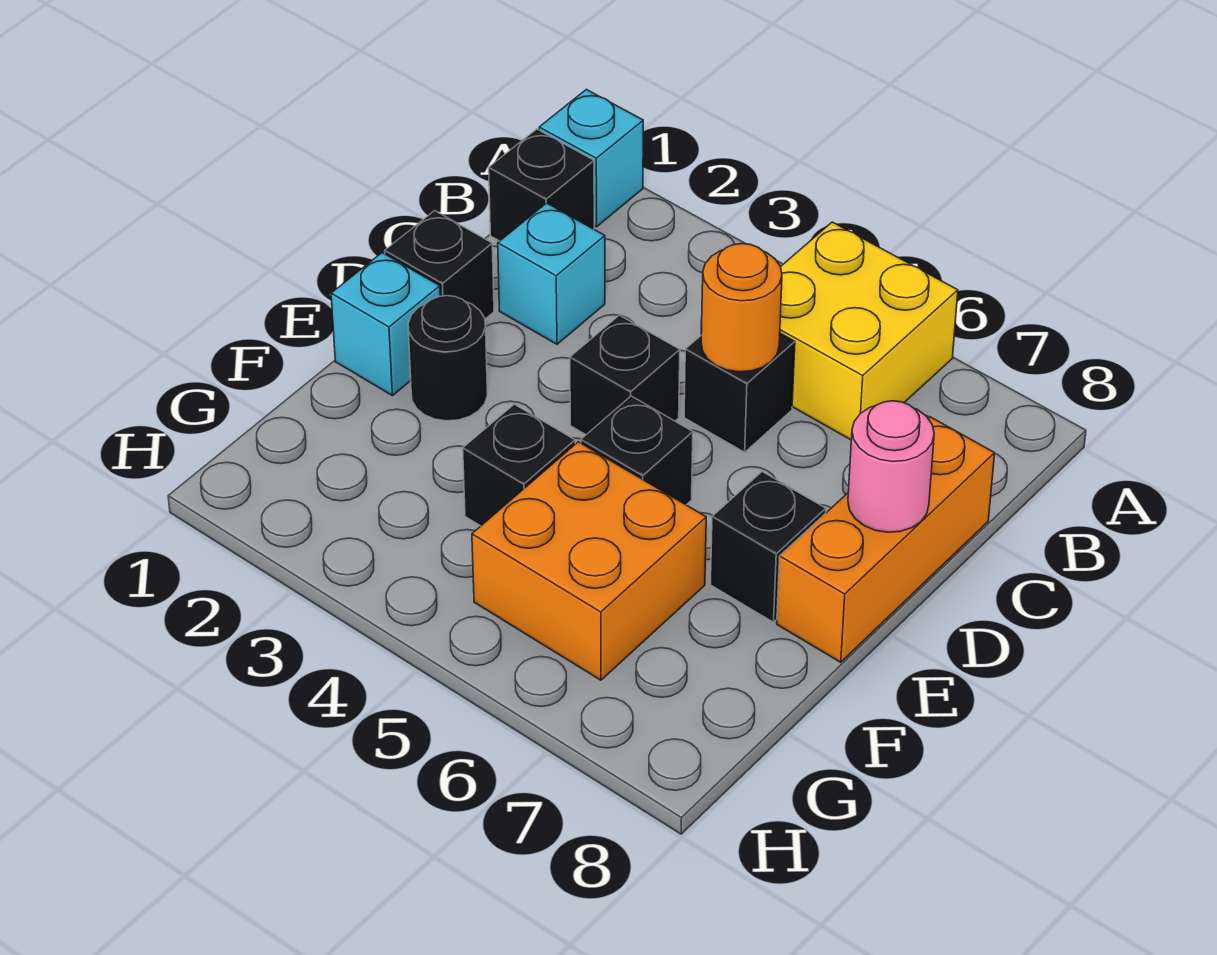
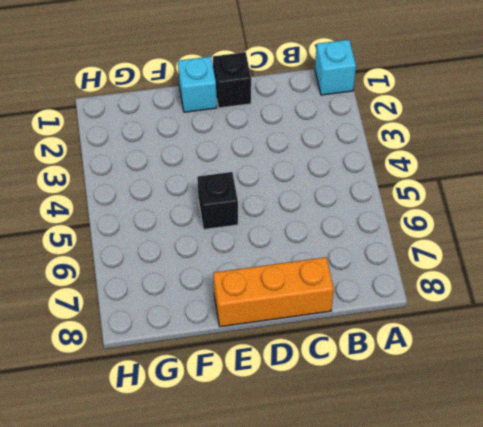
none -> yellow 2x2 brick [780,222,958,440]
none -> black 1x1 brick [489,129,594,241]
none -> cyan 1x1 brick [498,203,605,344]

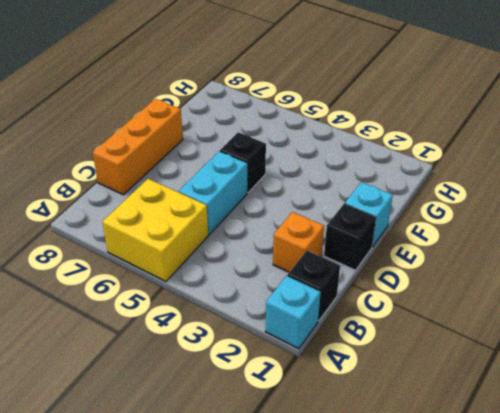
orange 1x1 brick [273,212,324,272] -> cyan 1x1 brick [498,203,605,344]
cyan 1x2 brick [179,151,247,235] -> black 1x1 brick [684,333,795,452]
none -> black 1x1 brick [570,315,680,435]
none -> black 1x1 round brick [408,296,487,421]
none -> black 1x1 brick [710,472,826,622]

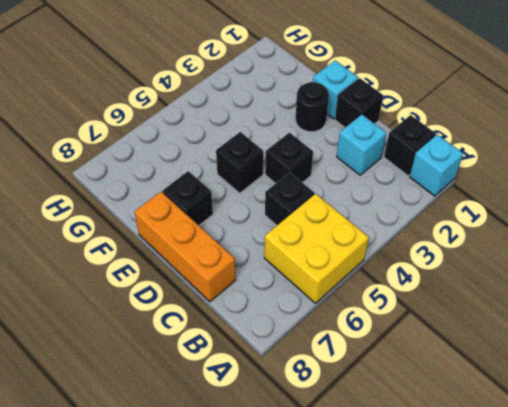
none -> black 1x1 brick [463,404,575,526]
none -> orange 2x2 brick [472,442,706,680]
none -> orange 1x1 round brick [701,244,782,372]

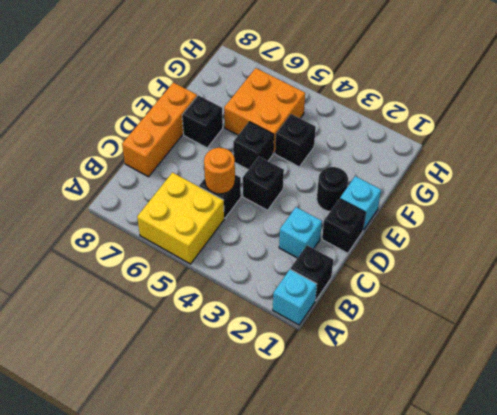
none -> pink 1x1 round brick [848,401,934,532]

